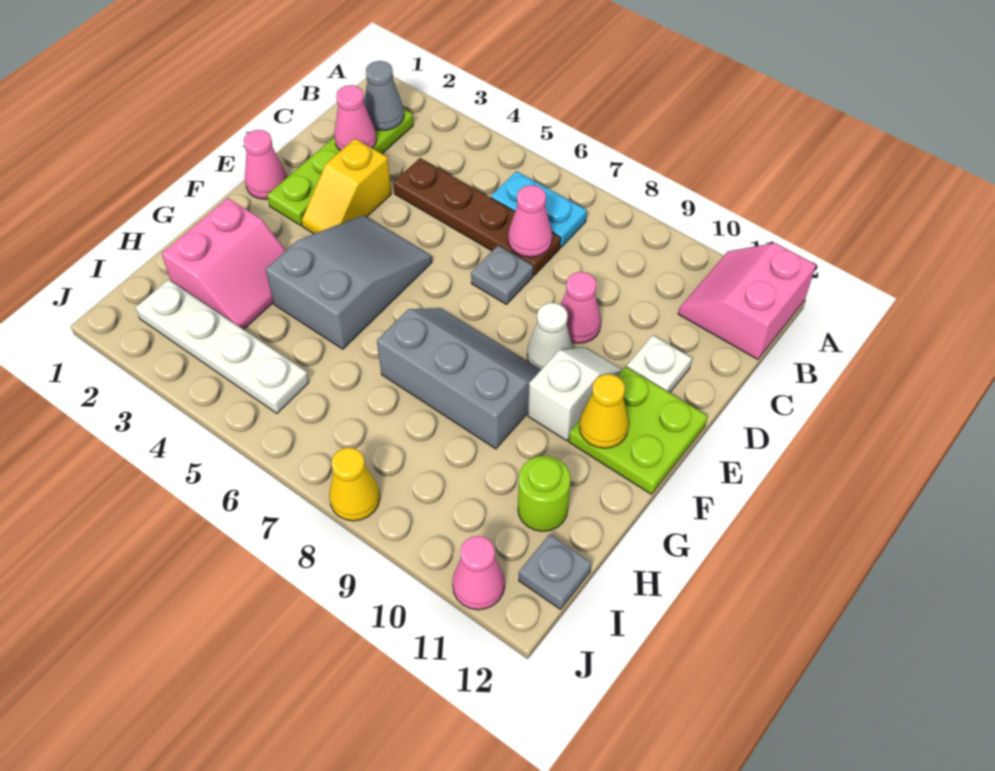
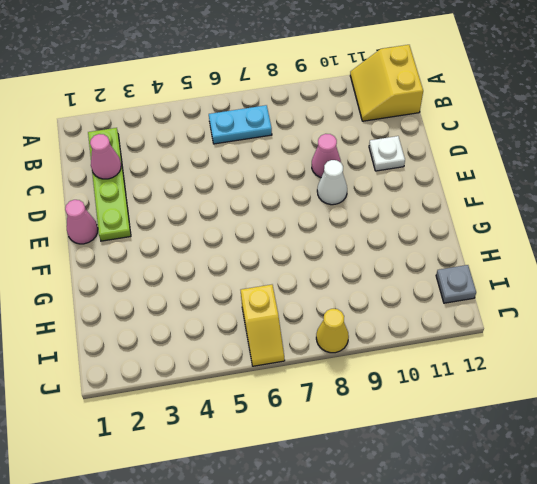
yellow 2x2 slope [350,45,423,121] -> pink 2x2 slope [678,243,816,359]
yellow 1x2 slope [241,285,285,366] -> yellow 1x2 slope moved to [301,139,391,234]
none -> brown 1x4 plate [393,158,561,275]
none -> grey 1x1 plate [471,245,533,305]
none -> grey 2x3 slope [265,215,432,349]

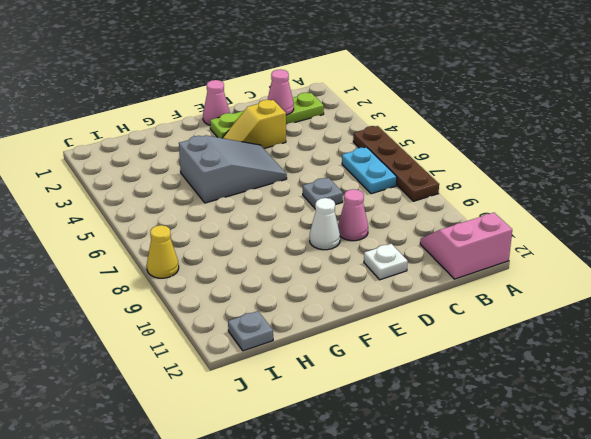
brown 1x4 plate [353,126,439,201] -> brown 1x4 plate moved to [393,158,561,275]
none -> white 1x2 slope [528,347,622,441]
none -> lime 2x2 plate [569,367,708,494]
none -> grey 2x3 slope [377,308,541,449]

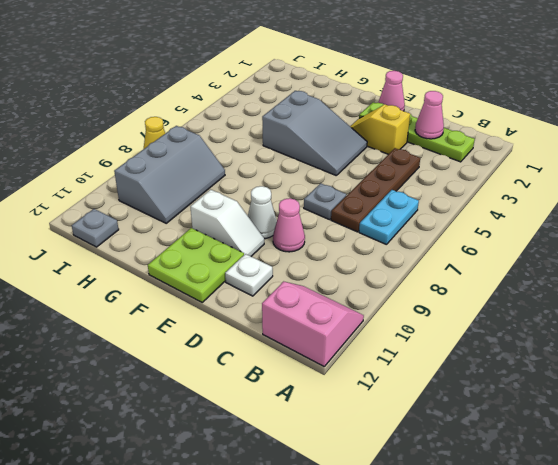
grey 2x3 slope [114,126,225,223] -> grey 2x3 slope moved to [377,308,541,449]
none -> pink 2x2 slope [162,198,286,330]
none -> lime 1x1 round brick [518,456,571,531]
none -> white 1x4 plate [135,279,309,413]

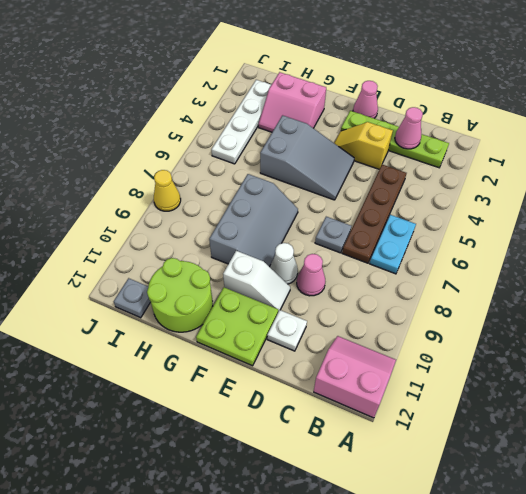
lime 2x2 round brick [147,258,213,332] -> lime 1x1 round brick [518,456,571,531]
none -> pink 1x1 cone [452,536,505,610]
none -> grey 1x1 cone [364,61,404,130]
none -> pink 1x1 cone [508,185,552,257]

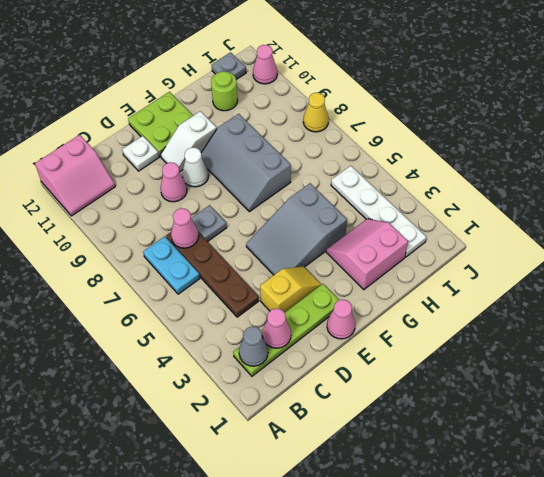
none -> yellow 1x1 cone [579,374,629,448]

